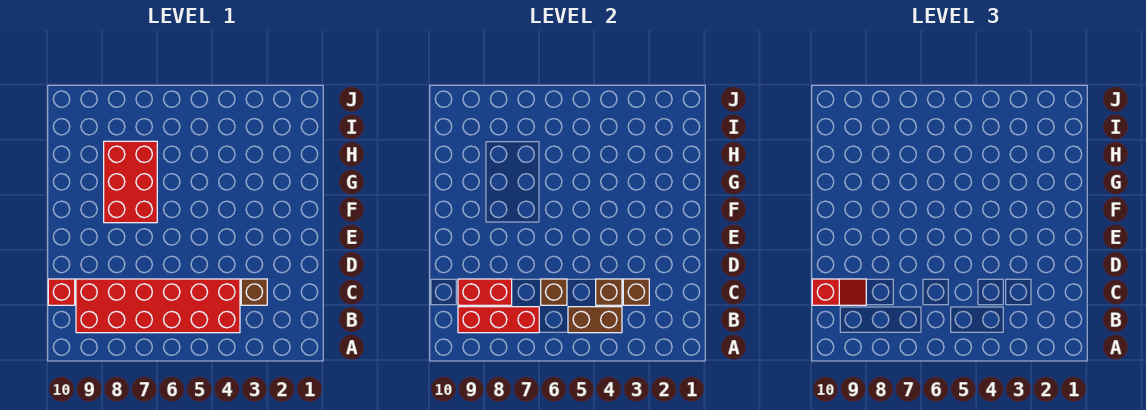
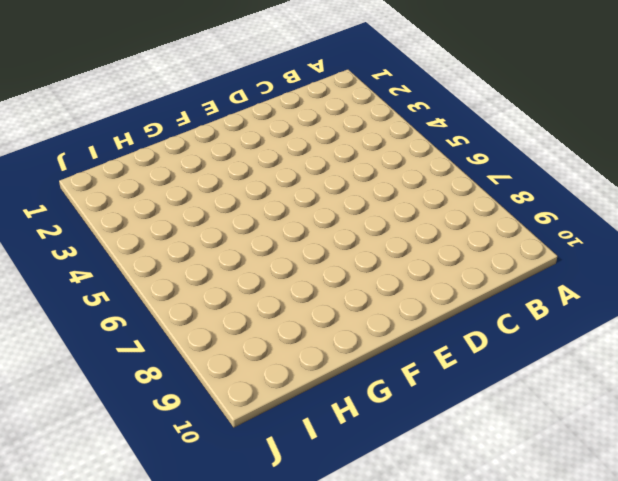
none -> red 2x6 brick [76,279,240,333]
none -> brown 1x1 brick [241,279,267,305]

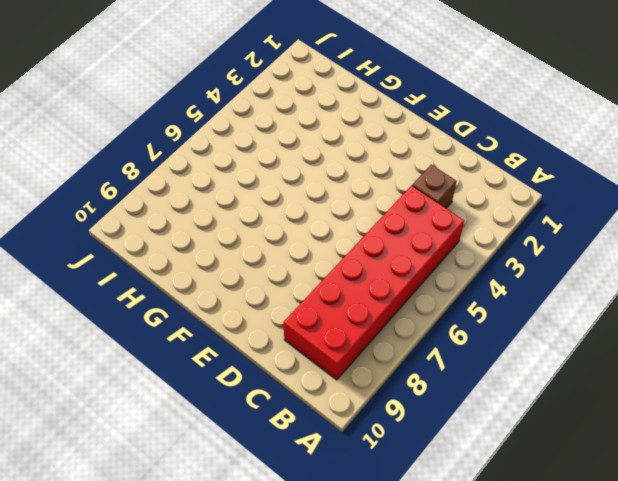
none -> red 1x1 brick [48,279,75,305]
none -> red 2x3 brick [104,141,157,223]

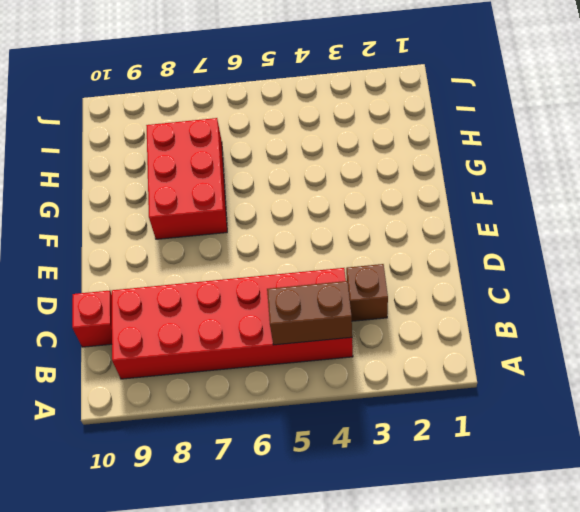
none -> red 1x3 brick [458,307,539,333]
none -> brown 1x1 brick [623,279,649,305]

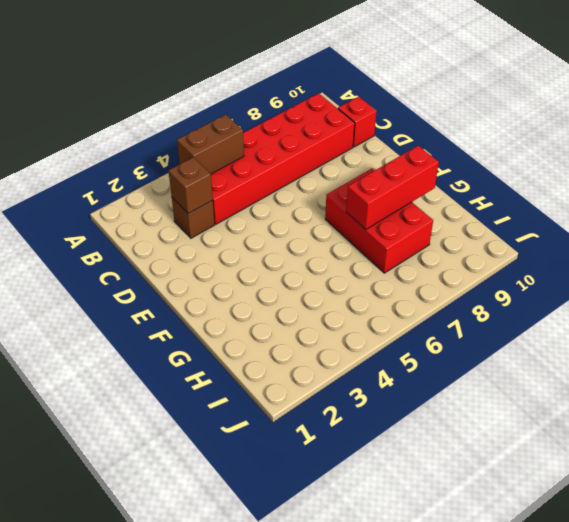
red 1x3 brick [346,146,439,229] -> red 1x3 brick moved to [458,307,539,333]
none -> brown 1x1 brick [596,279,622,305]
none -> brown 1x1 brick [541,279,567,305]

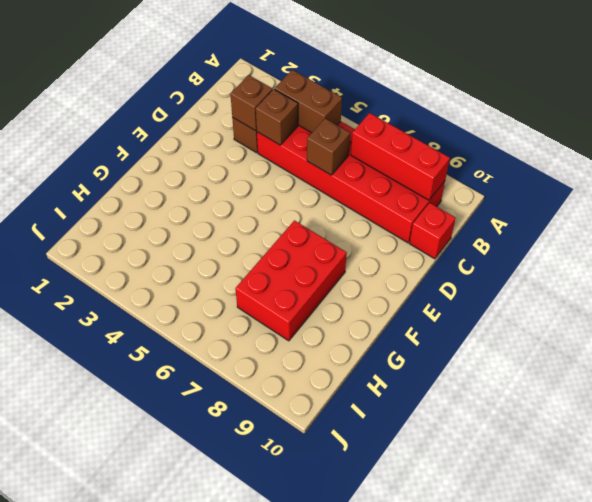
none -> red 1x2 brick [458,279,512,305]
none -> red 1x2 slope [812,279,866,305]

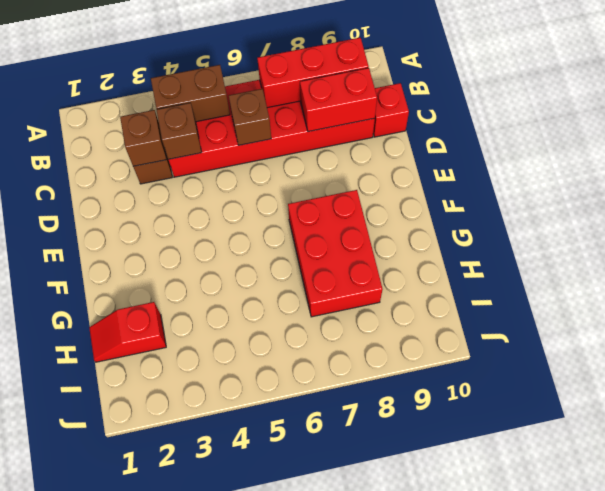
red 1x2 slope [89,302,166,362] -> red 1x2 slope moved to [812,279,866,305]

